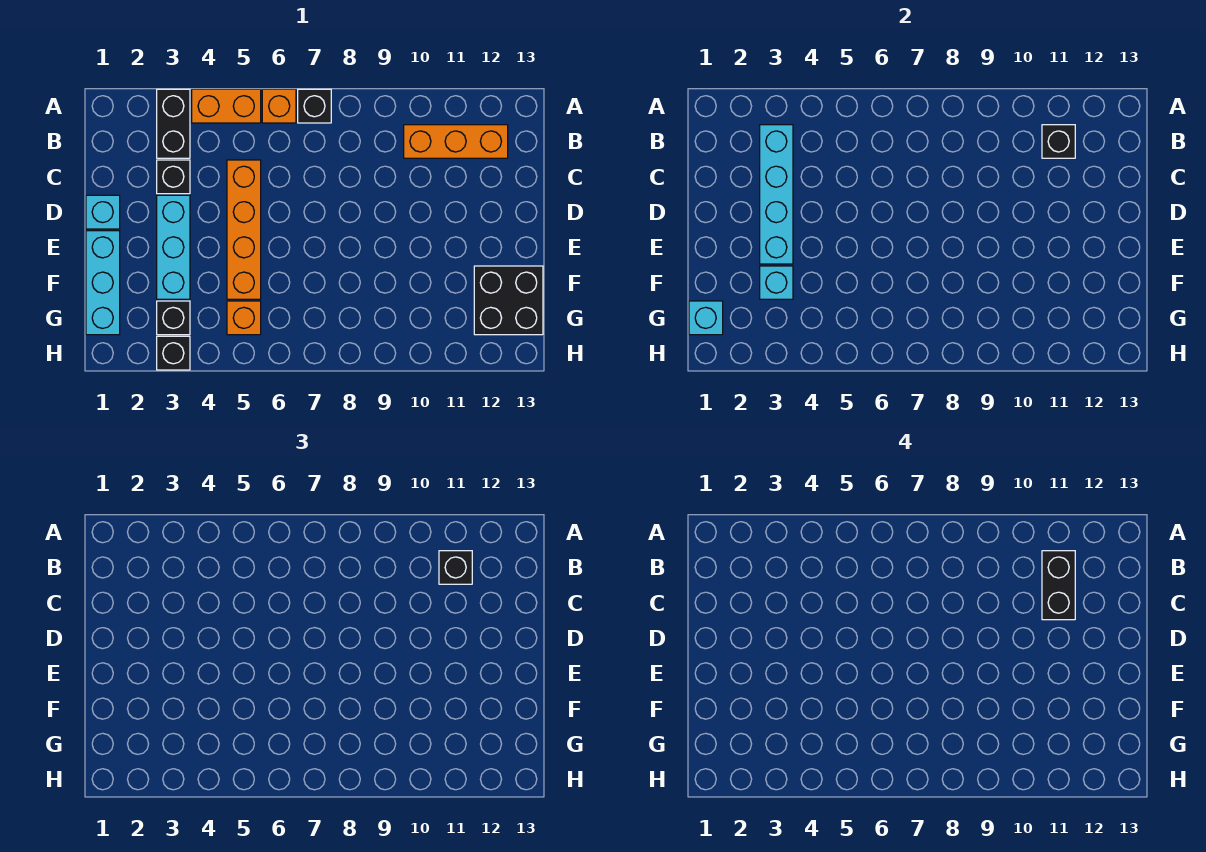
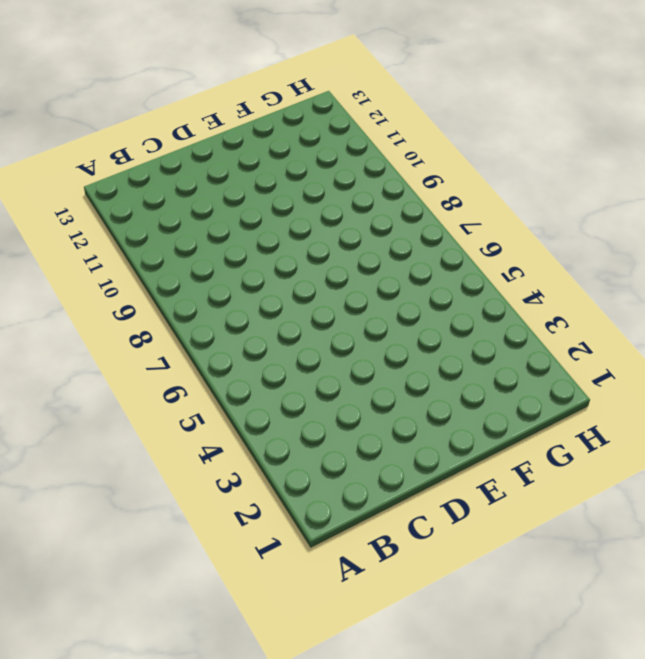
none -> black 1x2 brick [157,89,190,158]
none -> orange 1x2 brick [192,89,261,123]
none -> orange 1x1 brick [262,89,296,123]

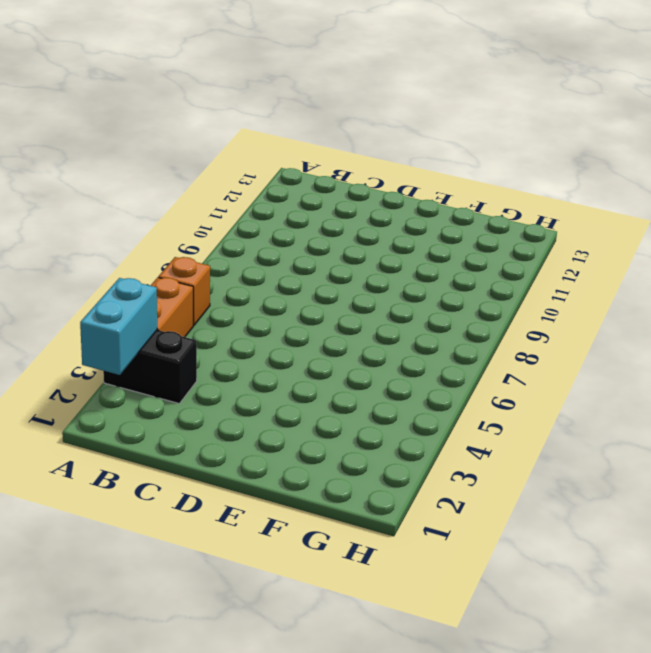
cyan 1x2 brick [80,278,157,375] -> none
none -> black 1x1 brick [298,89,331,123]
none -> orange 1x3 brick [404,125,508,158]
none -> black 1x1 brick [157,160,190,194]

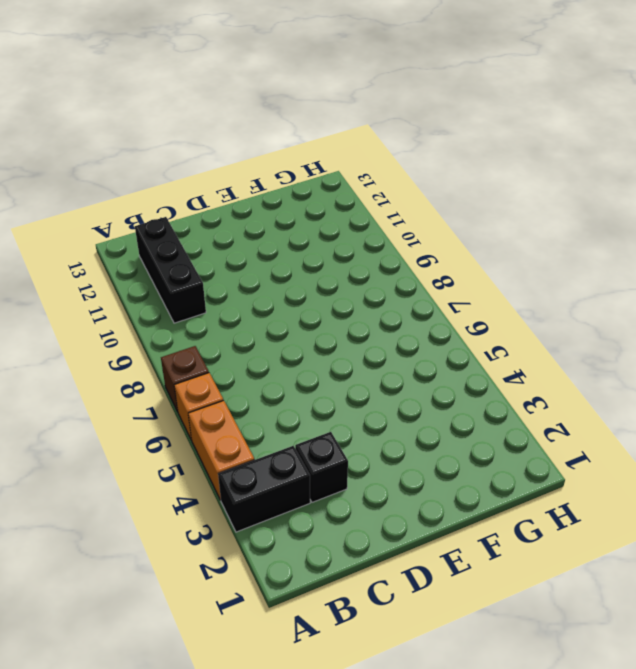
brown 1x1 brick [161,346,209,412] -> black 1x1 brick [298,89,331,123]
black 1x3 brick [135,217,206,323] -> orange 1x3 brick [404,125,508,158]
none -> orange 1x4 brick [227,160,261,299]
none -> cyan 1x1 brick [86,195,120,229]
none -> cyan 1x3 brick [157,195,190,299]

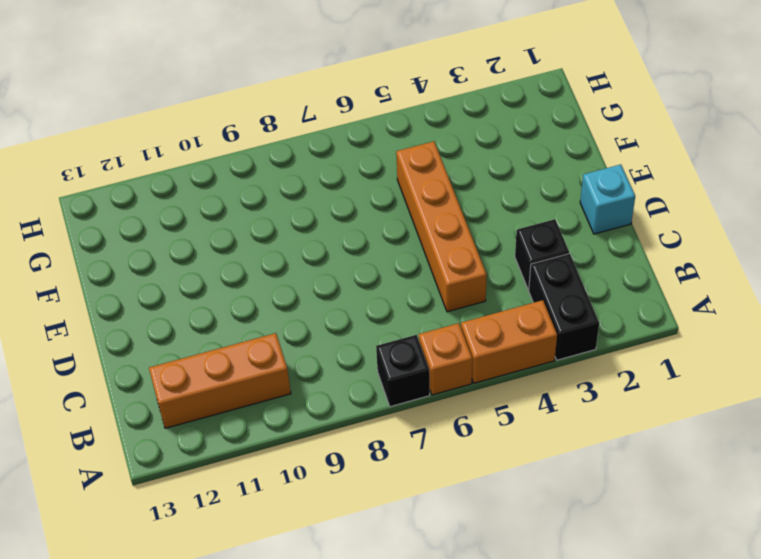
none -> cyan 1x3 brick [157,195,190,299]
none -> cyan 1x3 brick [86,231,120,335]
none -> black 2x2 brick [474,266,543,335]

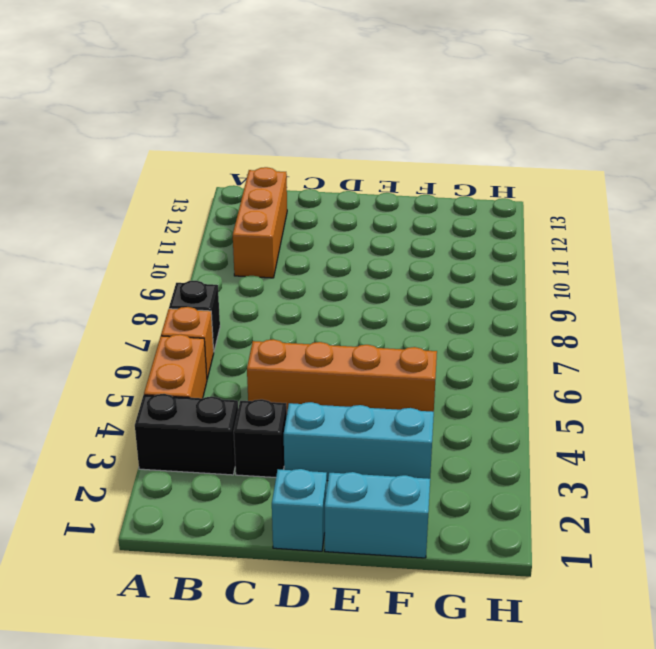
cyan 1x2 brick [325,472,430,558] -> cyan 1x3 brick [86,231,120,335]
none -> black 2x2 brick [474,266,543,335]
none -> black 1x1 brick [157,301,190,335]
none -> orange 1x1 brick [227,301,261,335]

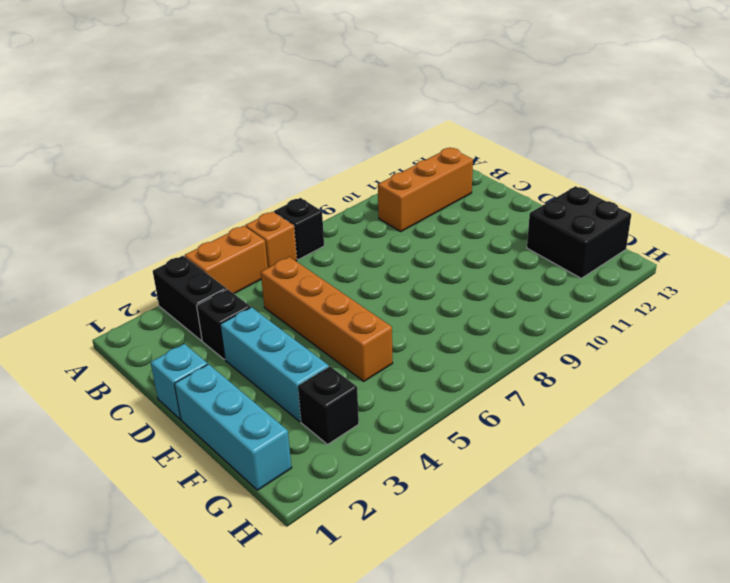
none -> orange 1x1 brick [227,301,261,335]
none -> black 1x1 brick [157,336,190,370]
none -> cyan 1x4 brick [760,125,793,264]

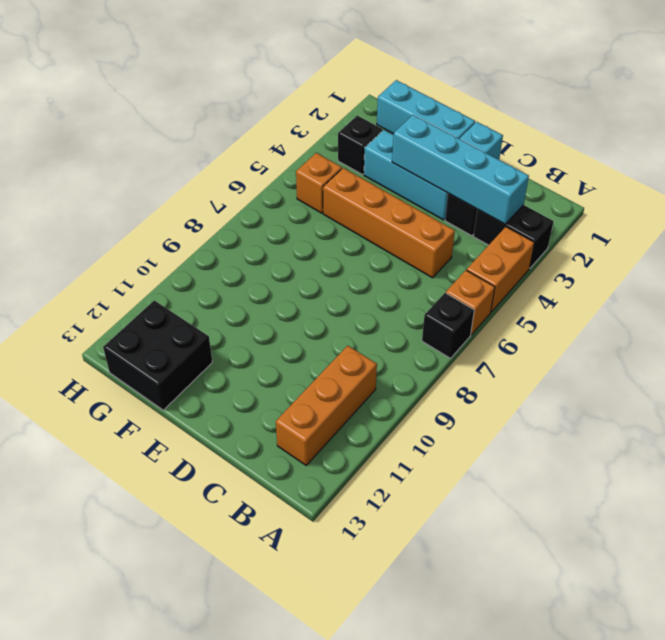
none -> black 1x1 brick [157,336,190,370]
none -> black 1x1 brick [1042,125,1075,158]
none -> cyan 1x1 brick [760,266,793,299]

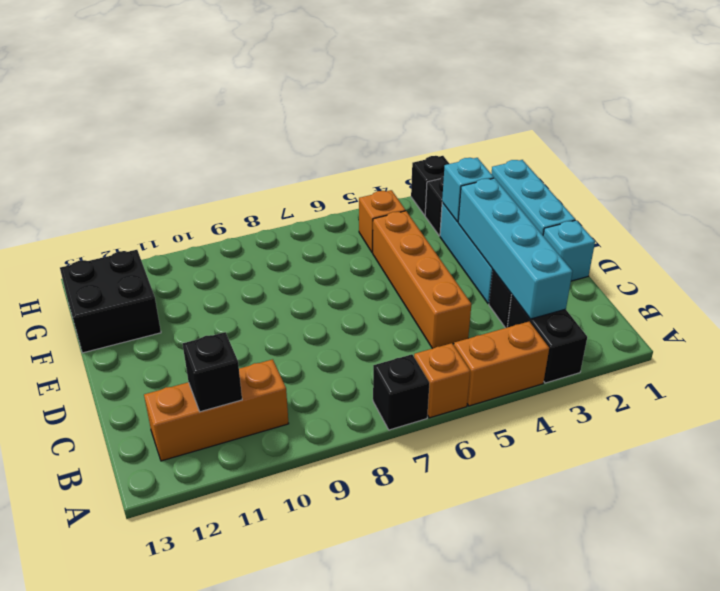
none -> cyan 1x1 brick [689,301,723,335]
none -> black 1x1 brick [439,551,472,584]
none -> black 1x2 brick [1042,551,1075,620]

